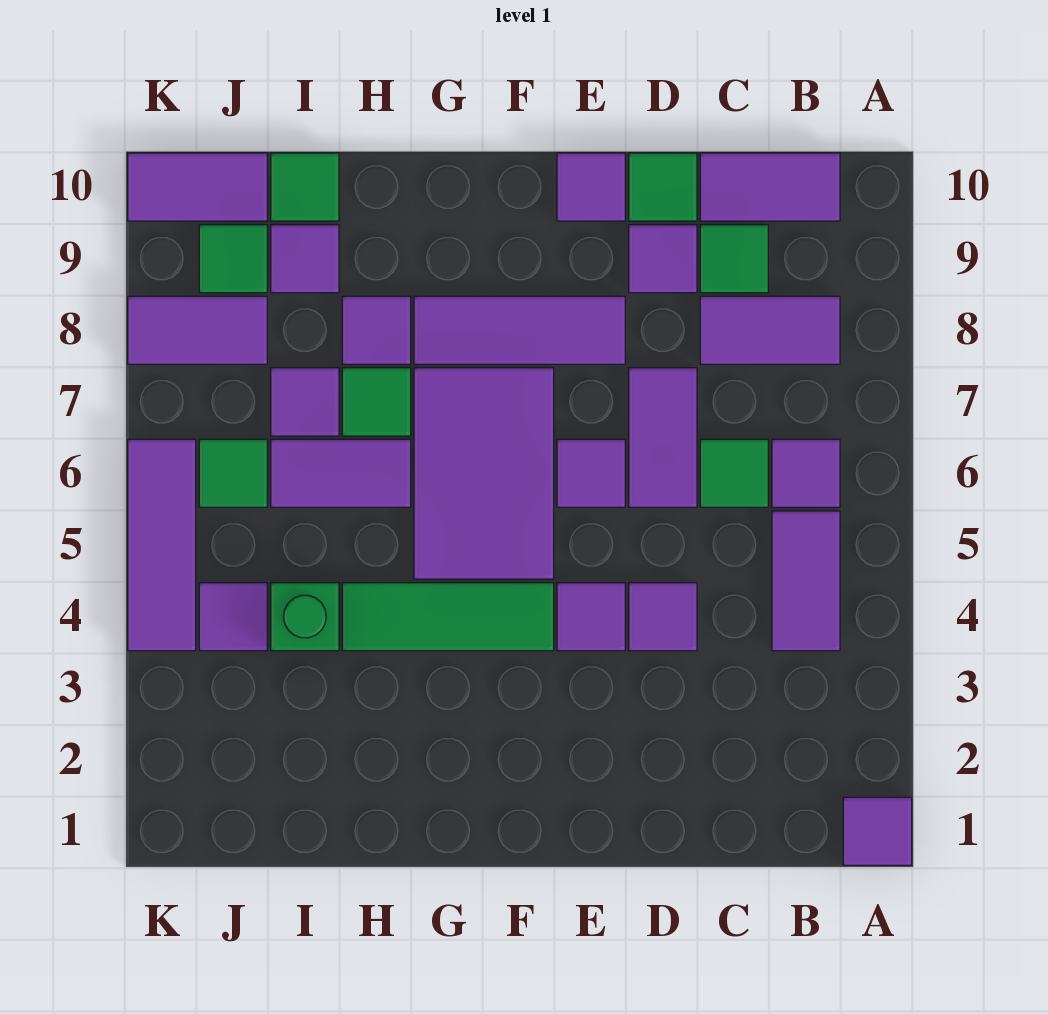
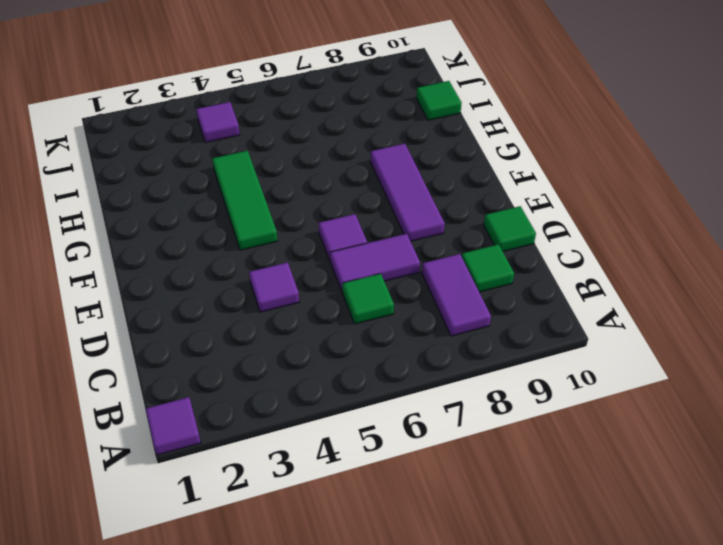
none -> purple 1x2 tile [772,511,840,651]
none -> purple 1x1 tile [772,439,840,507]
none -> purple 1x2 tile [700,153,840,221]
none -> purple 1x1 tile [629,225,697,293]

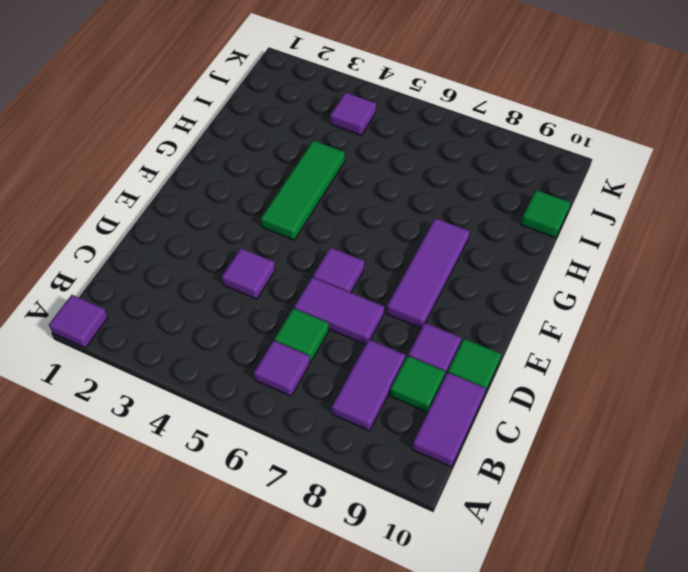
none -> purple 1x2 tile [772,511,840,651]
none -> purple 1x1 tile [557,583,625,651]
none -> purple 1x1 tile [557,153,625,221]
none -> purple 2x3 tile [414,368,554,579]

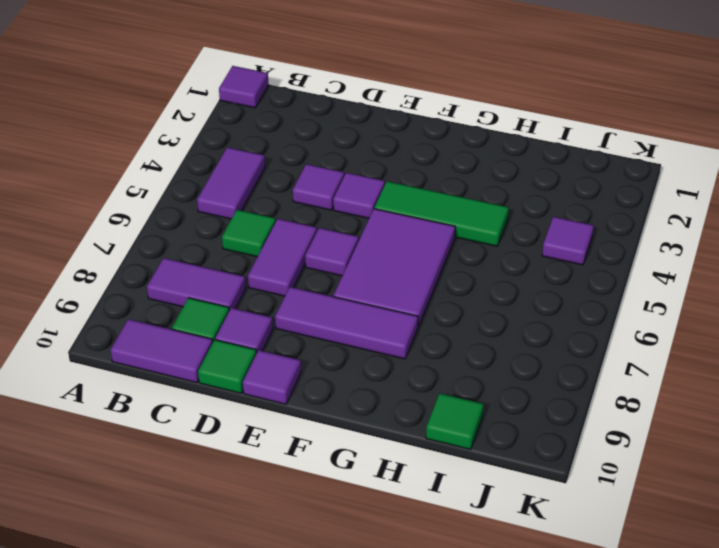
none -> purple 1x1 tile [772,439,840,507]
none -> purple 1x2 tile [271,439,411,507]
none -> green 1x1 tile [342,368,411,436]
none -> purple 1x1 tile [342,296,411,364]

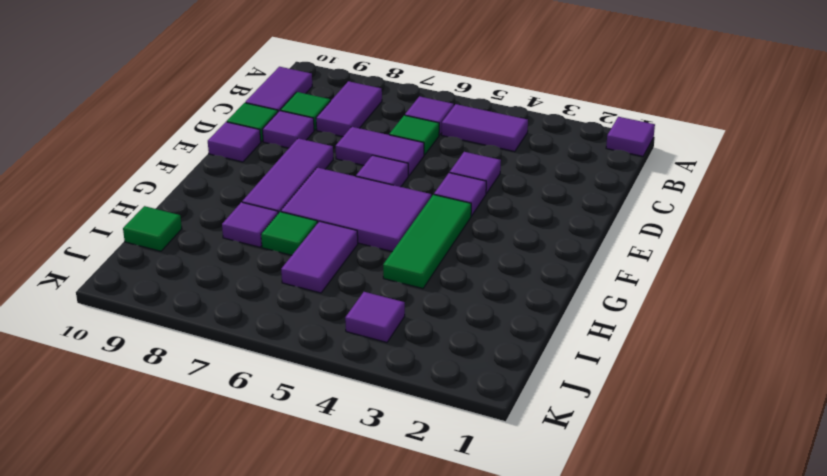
none -> green 1x1 brick [271,583,339,651]
none -> purple 1x1 tile [271,368,339,436]
none -> purple 1x1 tile [271,225,339,293]
none -> green 1x1 tile [199,439,267,507]

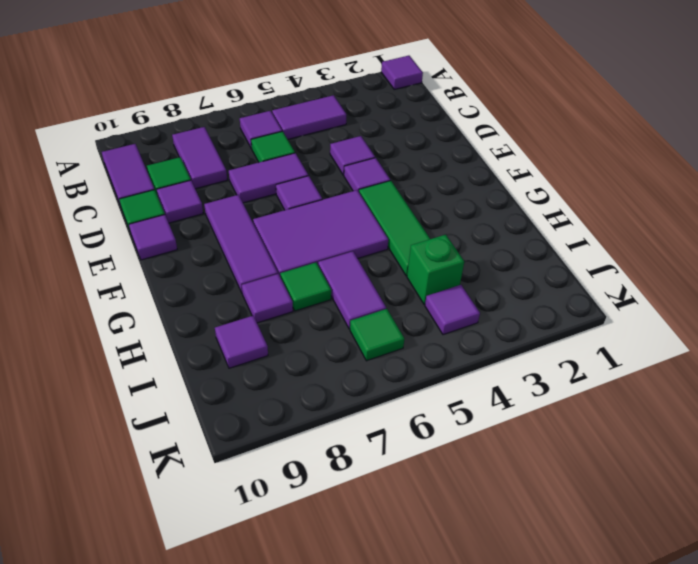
none -> purple 1x1 tile [271,368,339,436]
none -> green 1x1 tile [271,153,339,221]
none -> purple 1x2 tile [128,296,267,364]
none -> green 1x1 tile [199,225,267,293]

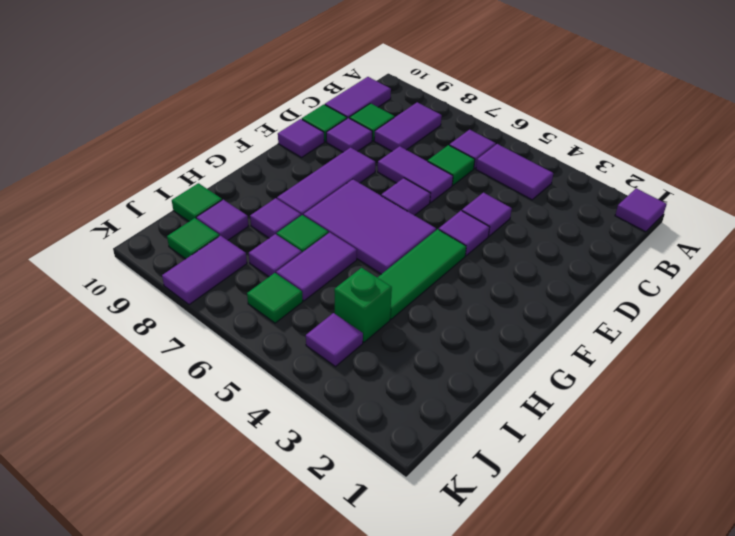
none -> purple 1x2 tile [128,153,267,221]
none -> purple 1x3 tile [128,439,196,651]

